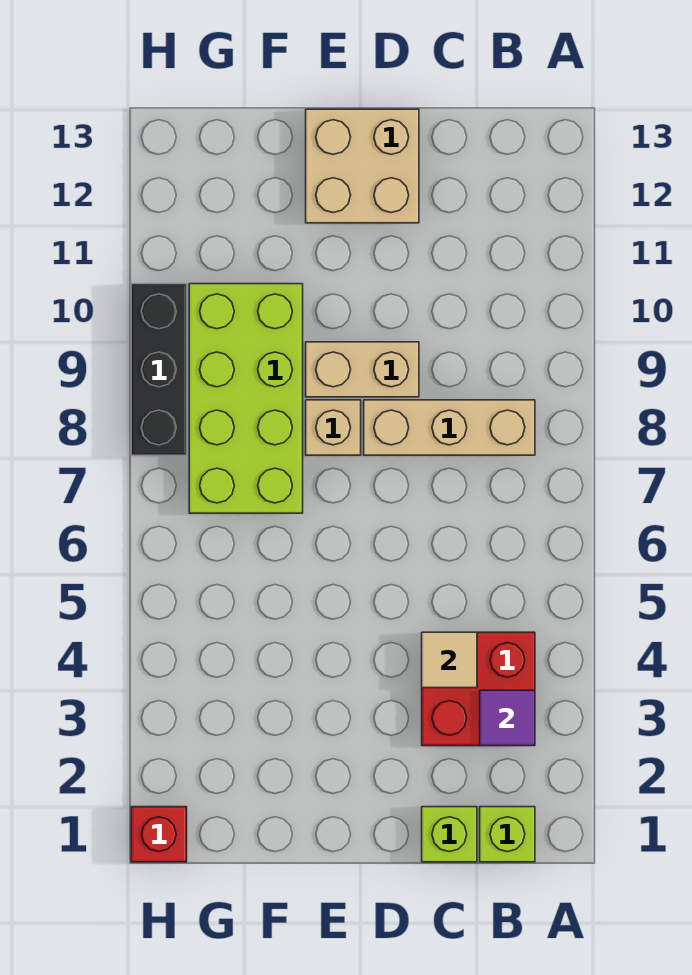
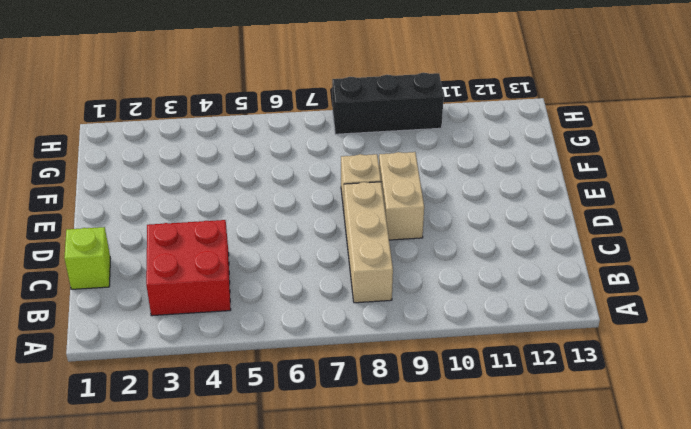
none -> lime 1x1 brick [480,807,535,862]
none -> tan 2x2 brick [306,109,419,223]
none -> lime 2x4 brick [189,284,303,513]

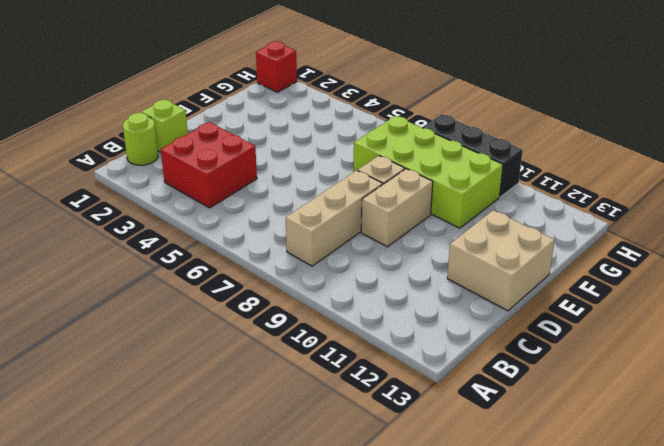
lime 1x1 round brick [123,113,158,165] -> lime 1x1 brick [480,807,535,862]
none -> purple 1x1 tile [480,690,535,746]
none -> tan 1x1 tile [422,632,477,688]

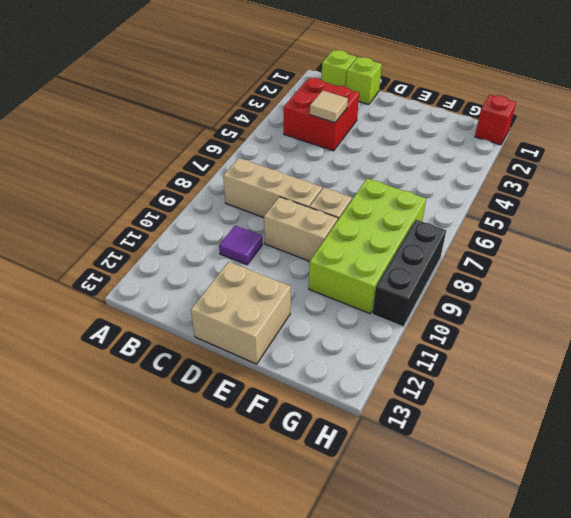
purple 1x1 tile [219,225,263,265] -> purple 1x1 tile moved to [480,690,535,746]

